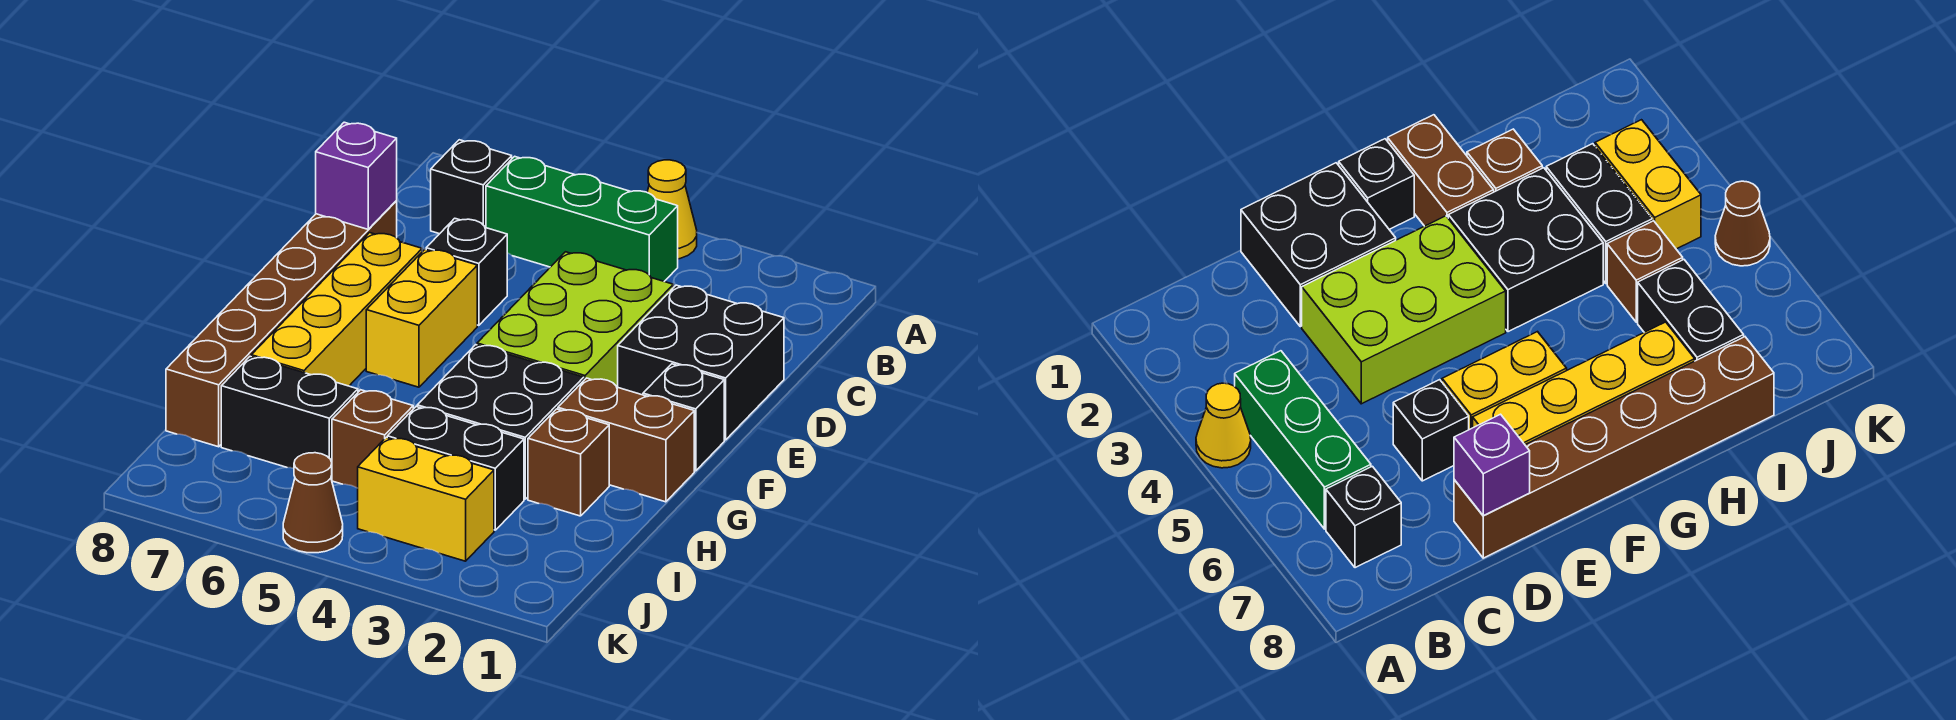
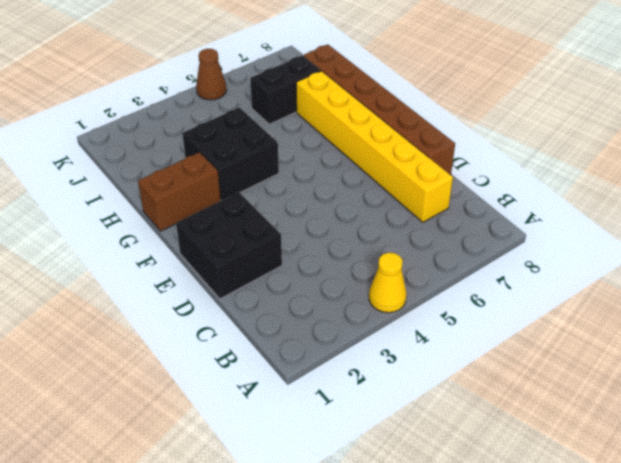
yellow 1x6 brick [296,71,453,222] -> yellow 1x4 brick [251,233,422,386]
none -> green 1x3 brick [486,156,678,281]
none -> black 1x1 brick [431,140,512,234]
none -> lime 2x3 brick [477,252,673,387]

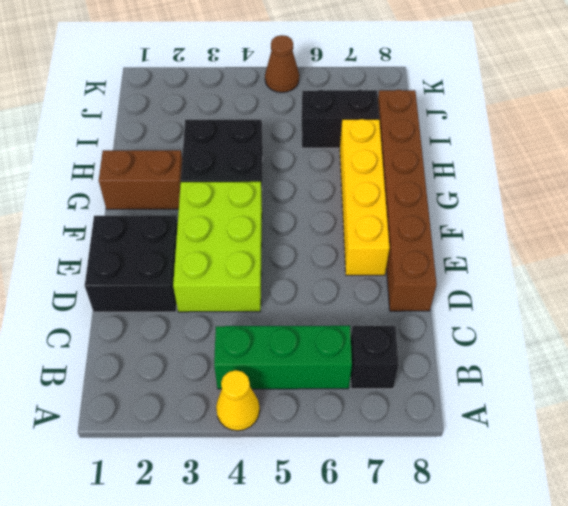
none -> black 1x1 brick [426,218,507,325]
none -> yellow 1x2 brick [366,249,477,387]
none -> black 1x1 brick [643,364,724,471]

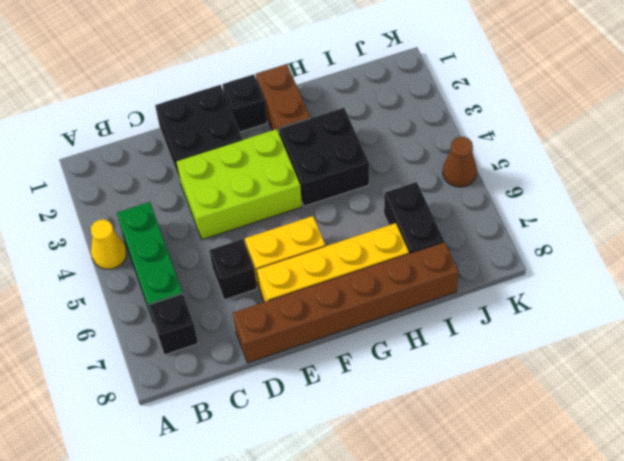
none -> brown 1x1 brick [528,409,609,516]
none -> black 1x2 brick [387,407,524,530]
none -> brown 1x1 brick [332,390,413,488]

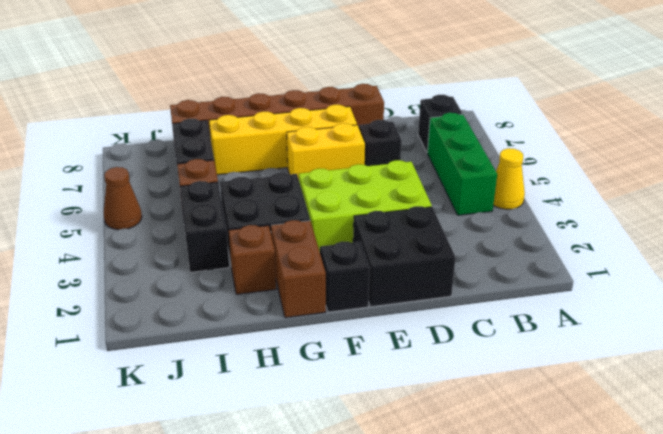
none -> yellow 1x2 brick [358,438,494,561]
none -> purple 1x1 brick [316,122,397,229]

